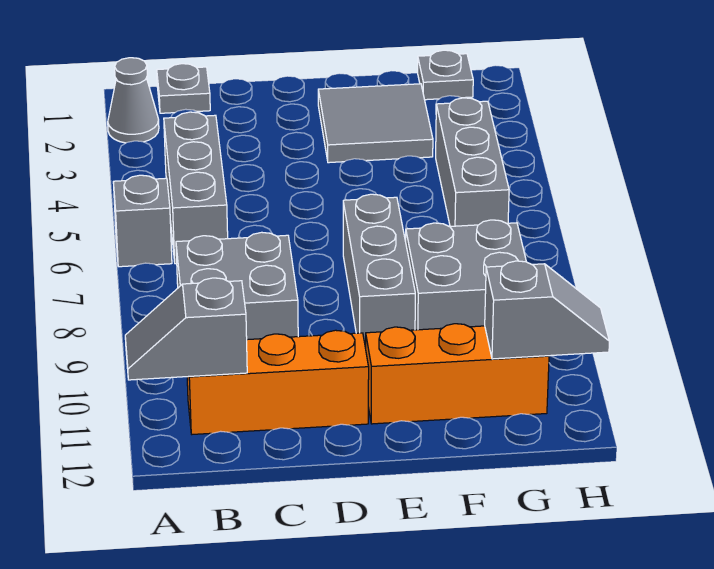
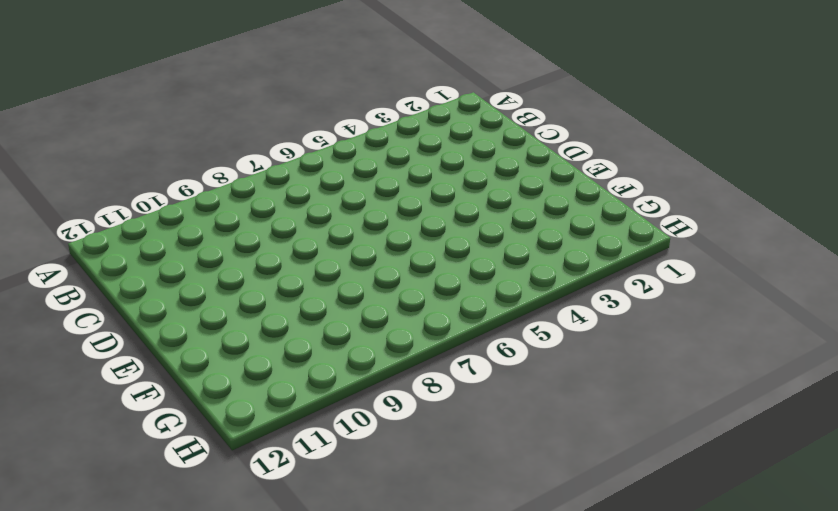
none -> grey 1x1 cone [108,58,159,143]
none -> grey 1x1 brick [113,175,172,267]
none -> grey 1x1 plate [157,64,210,113]

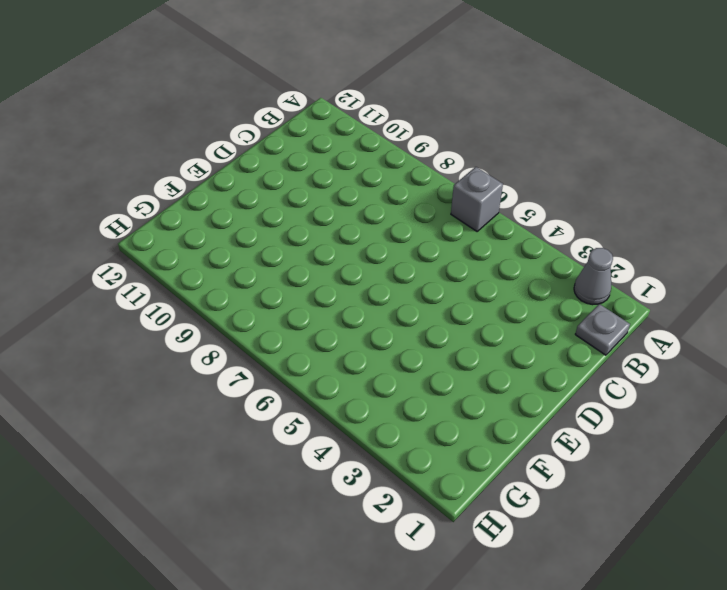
none -> grey 1x3 brick [164,112,228,264]
none -> grey 2x2 brick [176,232,298,340]
none -> orange 1x3 brick [187,330,369,434]

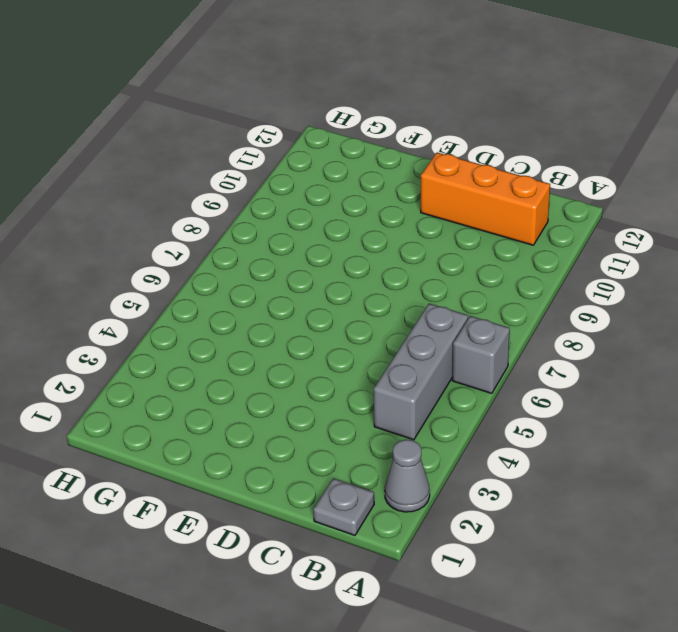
none -> grey 2x2 brick [176,232,298,340]
none -> grey 2x2 tile [318,84,433,163]
none -> grey 1x3 brick [343,194,415,348]

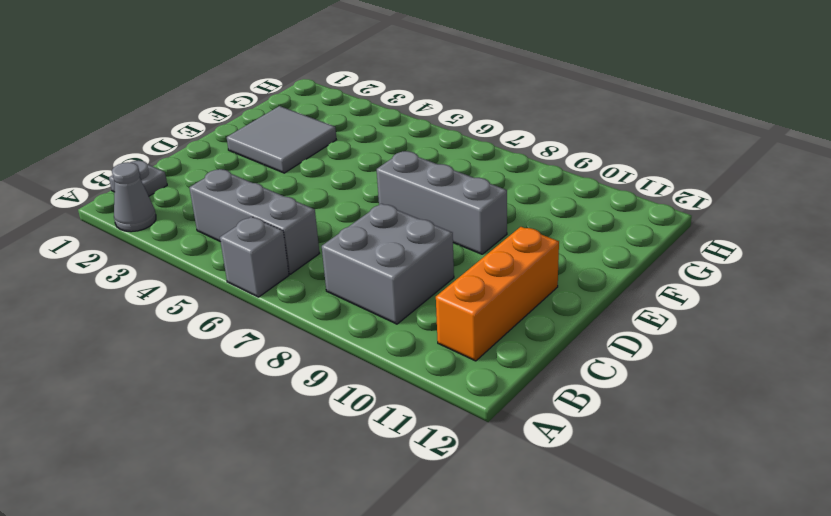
none -> orange 1x3 brick [366,324,549,424]
none -> grey 2x2 brick [406,220,526,330]
none -> grey 1x1 plate [418,50,473,100]

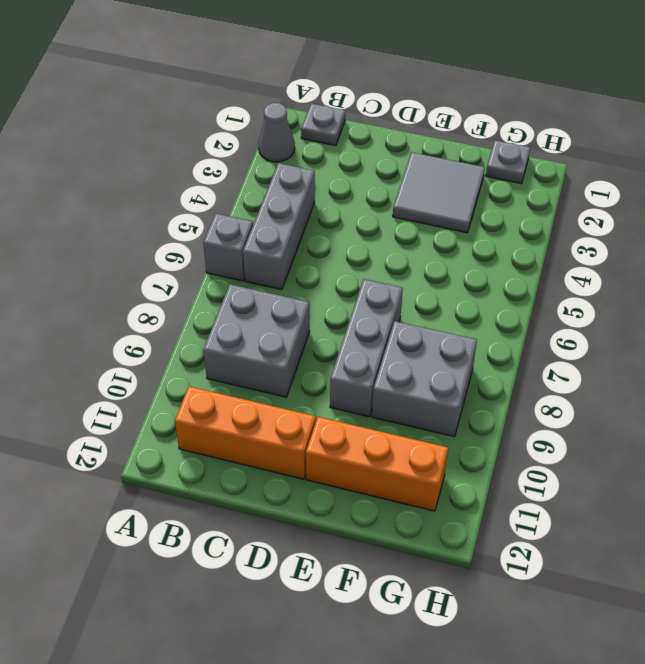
none -> grey 1x3 brick [436,98,509,226]
none -> grey 1x2 slope [125,278,247,380]
none -> grey 1x2 slope [485,261,610,359]

